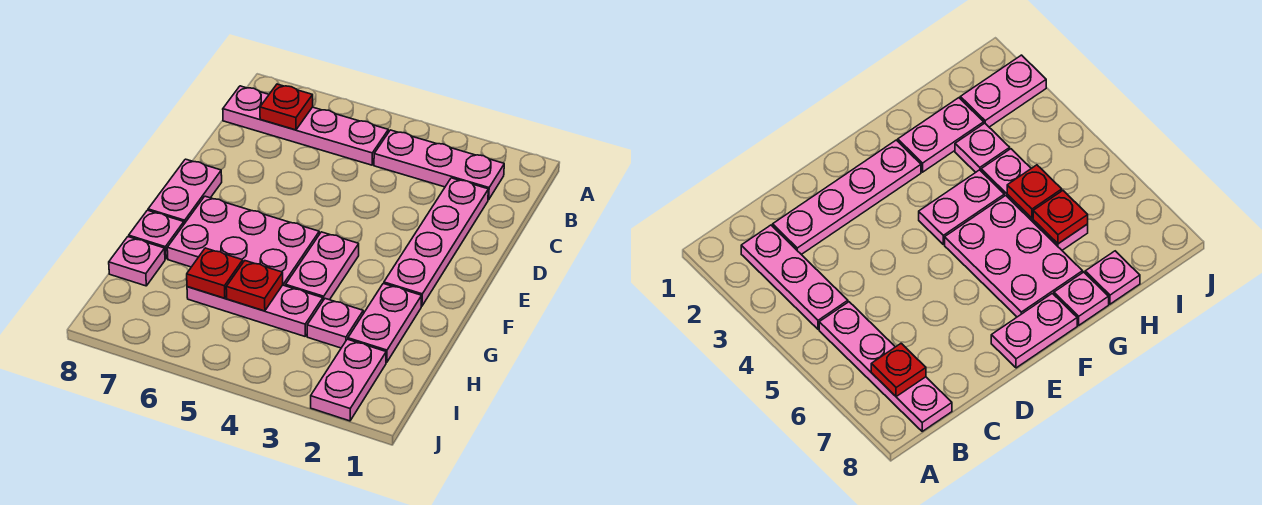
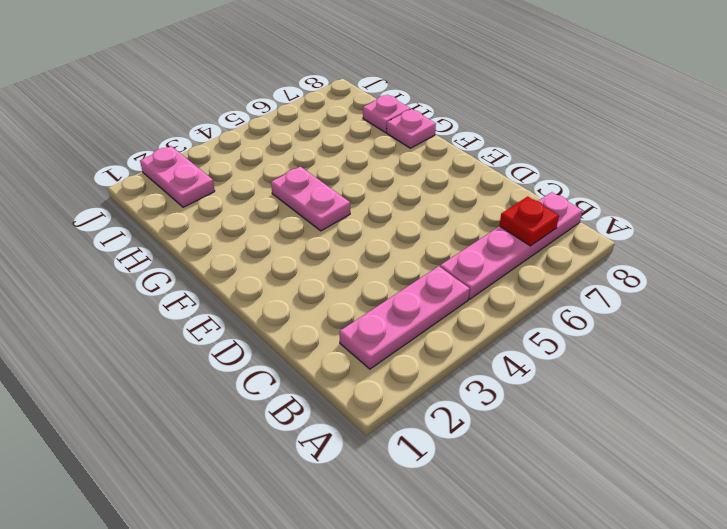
none -> pink 1x4 plate [384,178,488,306]
none -> pink 1x2 plate [148,159,222,224]
none -> pink 2x3 plate [167,196,319,286]

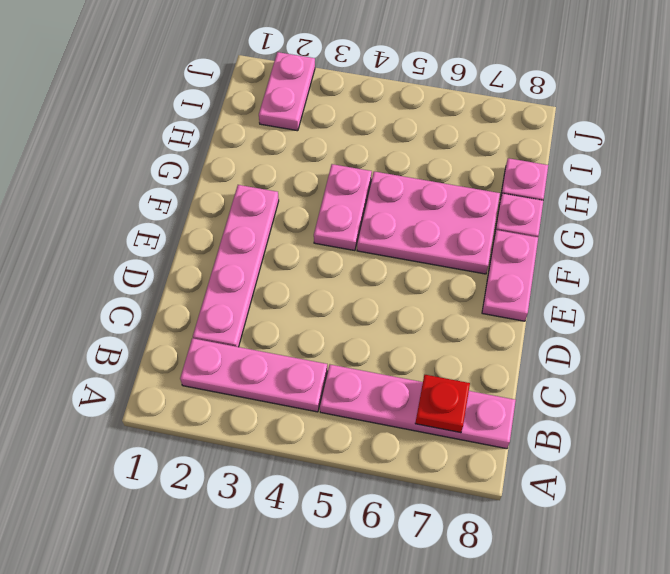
none -> pink 1x2 plate [348,283,422,362]
none -> pink 1x1 plate [307,299,363,348]
none -> pink 1x3 plate [187,285,323,336]

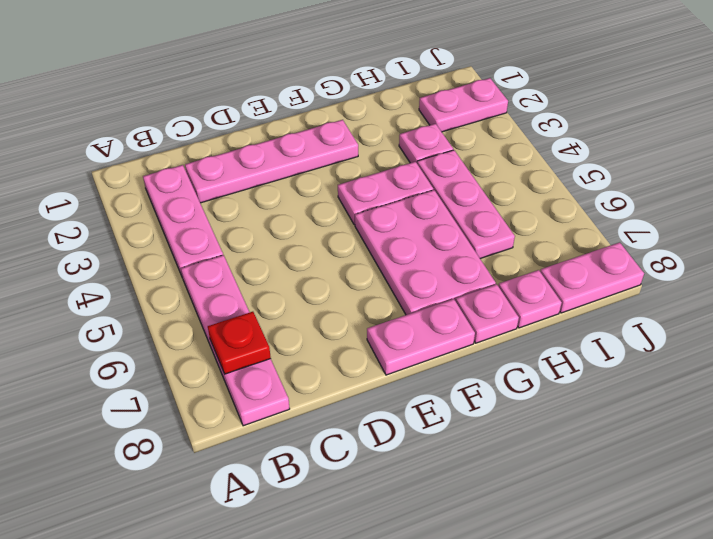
pink 1x2 plate [540,242,644,313] -> pink 1x2 plate moved to [348,283,422,362]
none -> red 1x1 plate [226,261,283,311]
none -> red 1x1 plate [187,248,243,298]

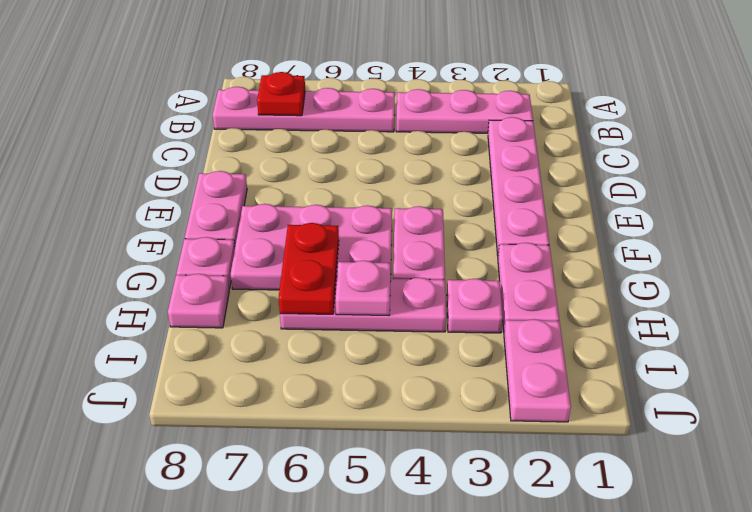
red 1x2 plate [279,223,339,314] -> red 1x1 plate [187,248,243,298]
pink 1x1 plate [336,261,391,315] -> red 1x1 plate [226,261,283,311]

